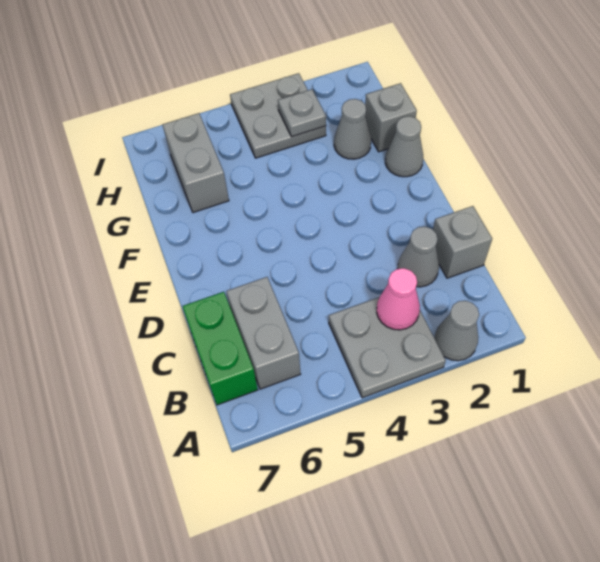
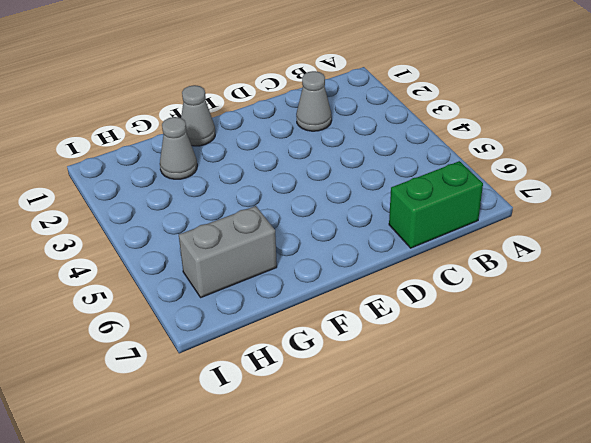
none -> grey 1x1 cone [435,301,479,361]
none -> grey 2x2 plate [329,297,446,398]
none -> grey 1x2 brick [226,277,300,389]

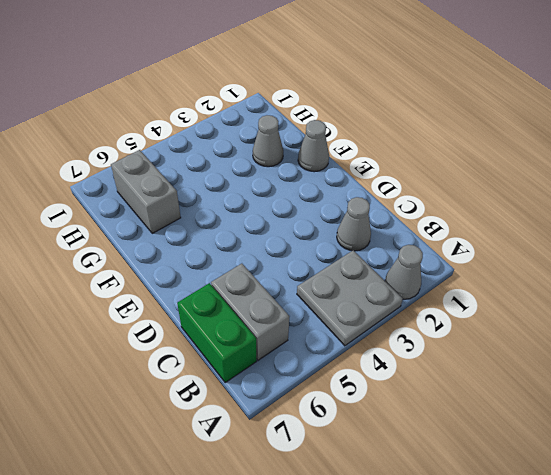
none -> grey 1x1 brick [433,206,492,278]
none -> grey 1x1 brick [365,83,417,152]
none -> grey 2x2 plate [230,73,326,158]

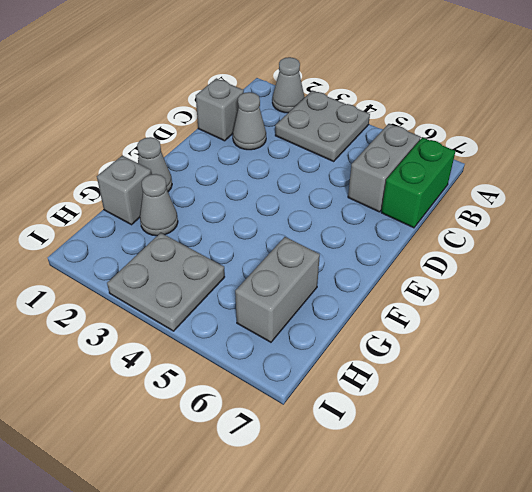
none -> pink 1x1 cone [377,268,420,330]
none -> grey 1x1 plate [278,89,326,137]

